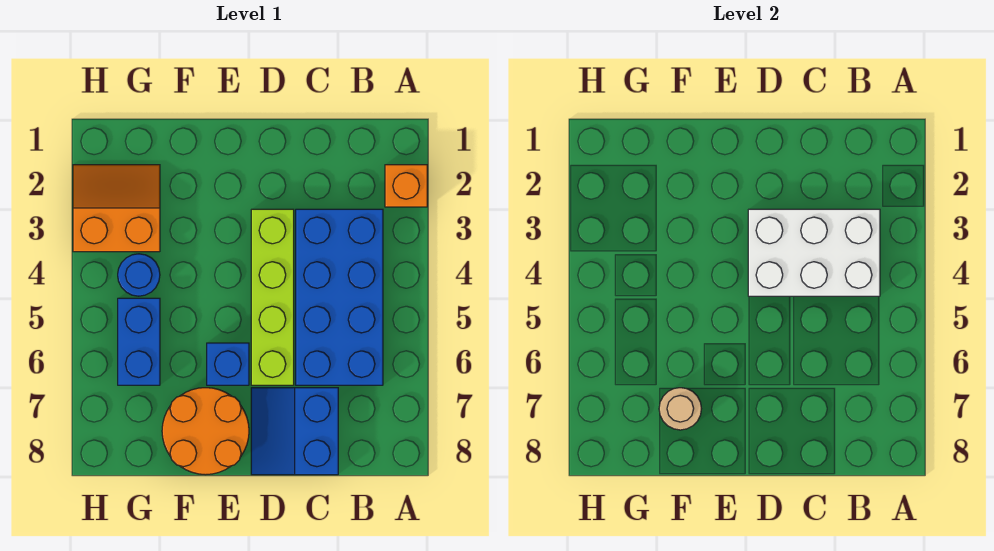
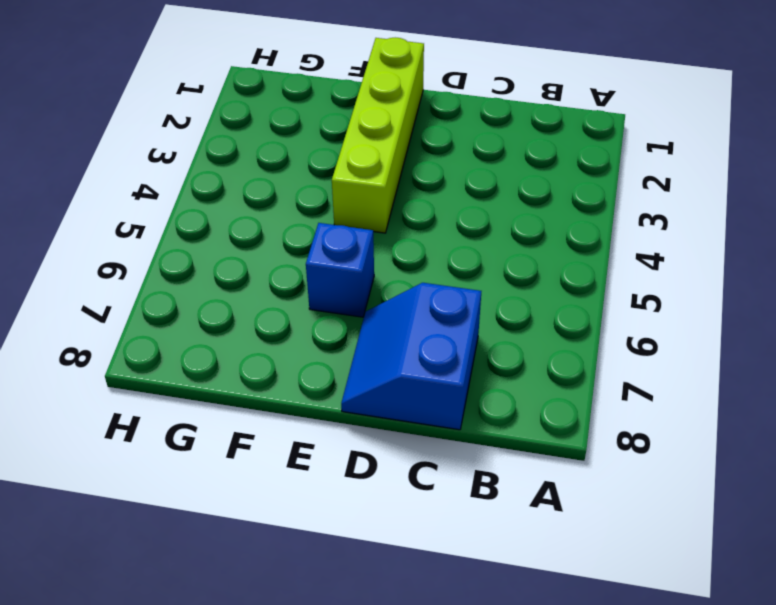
lime 1x4 brick [332,38,424,233] -> lime 1x4 brick moved to [251,209,294,385]
none -> orange 1x1 brick [385,165,427,207]
none -> blue 2x4 brick [296,209,383,385]

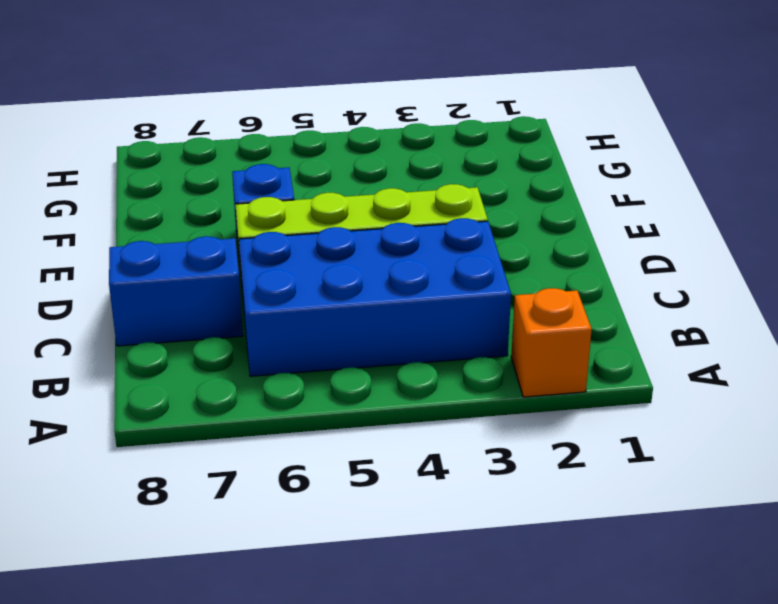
none -> orange 2x2 round brick [162,388,249,475]
none -> orange 2x2 slope [73,165,160,252]

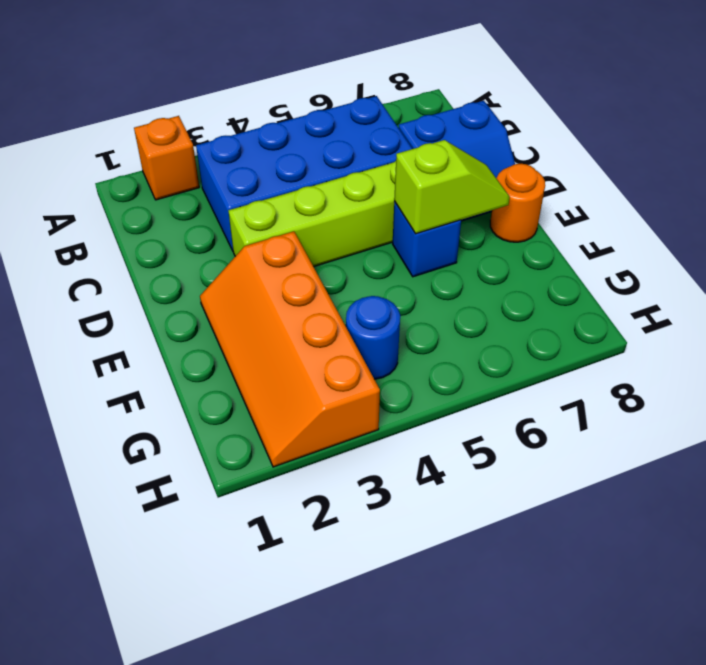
orange 2x4 slope [200,231,380,467] -> orange 2x2 slope [73,165,160,252]
lime 1x2 slope [394,140,510,234] -> none
orange 1x1 round brick [490,164,545,242] -> orange 2x2 round brick [162,388,249,475]
none -> blue 1x2 brick [118,298,160,385]
none -> white 2x3 brick [748,209,880,296]

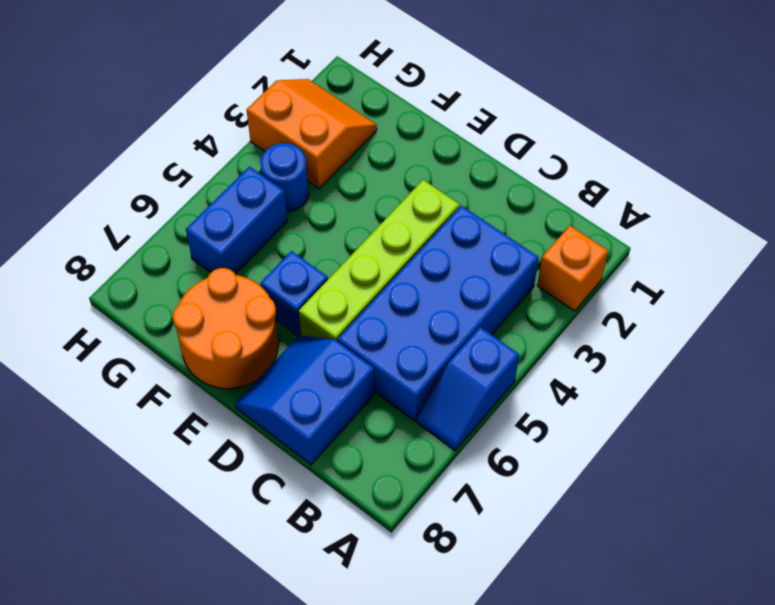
blue 1x2 slope [417,327,519,450] -> none
none -> white 2x3 brick [748,209,880,296]
none -> tan 1x1 round brick [659,388,701,430]

